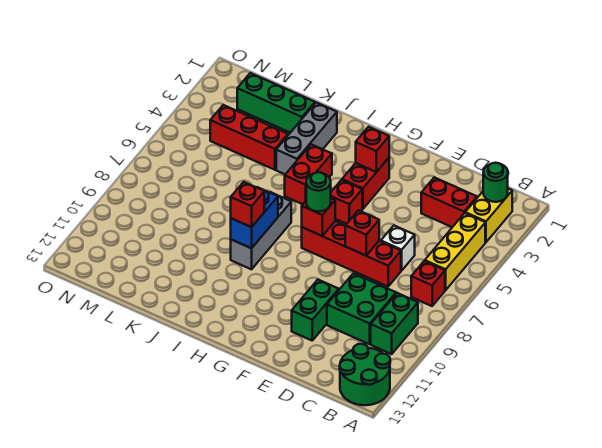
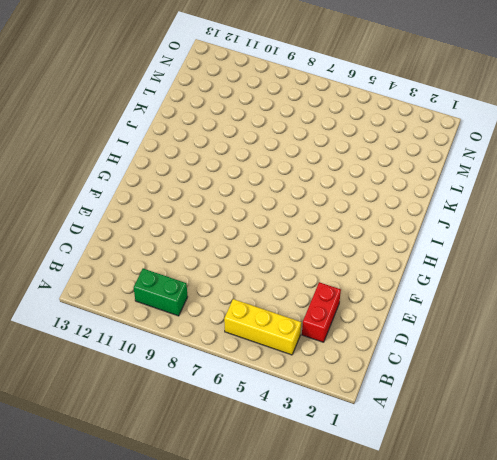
none -> green 2x2 round brick [340,344,390,405]
none -> yellow 1x2 brick [465,189,512,242]
none -> red 1x1 brick [411,261,445,306]

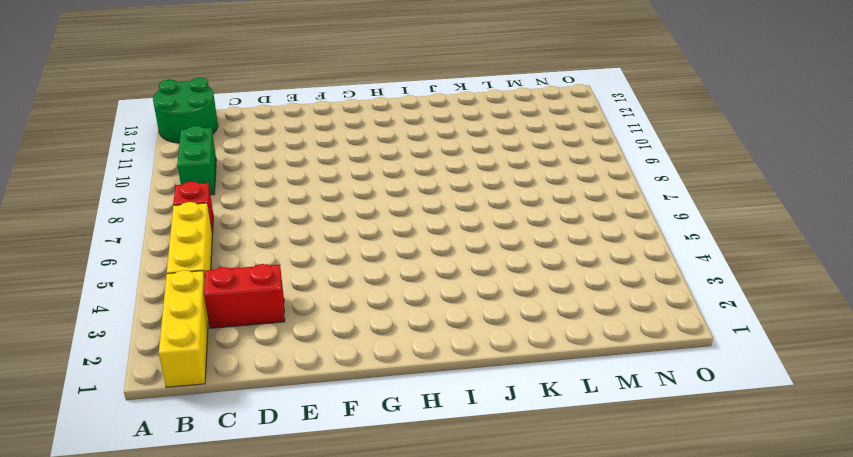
yellow 1x3 brick [159,270,208,387] -> yellow 1x2 brick [465,189,512,242]
none -> green 2x2 brick [327,273,396,344]
none -> white 1x1 brick [381,225,415,271]
none -> red 1x4 brick [302,221,401,286]

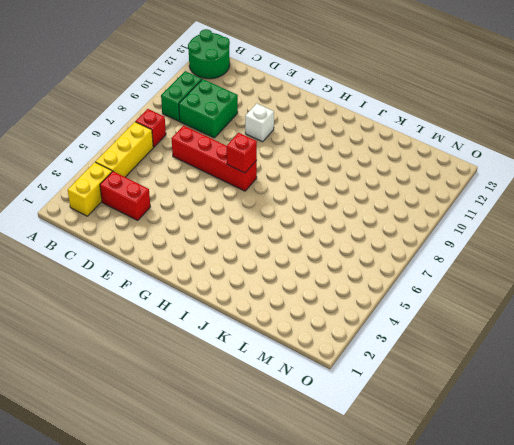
white 1x1 brick [245,103,274,142] -> white 1x1 brick moved to [381,225,415,271]
none -> green 1x2 brick [292,280,339,340]
none -> red 1x2 brick [342,158,389,209]
none -> red 1x1 brick [331,180,362,224]

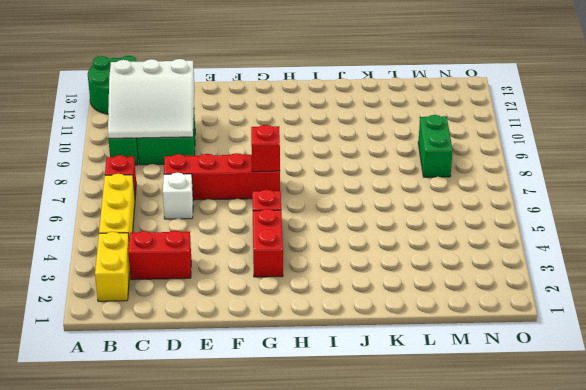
white 3x3 slope [108,59,195,138] -> none
green 1x2 brick [418,115,453,177] -> green 1x2 brick moved to [292,280,339,340]
none -> red 1x2 brick [285,144,332,204]
none -> grey 1x3 brick [231,192,291,269]
none -> grey 1x3 brick [276,103,337,174]

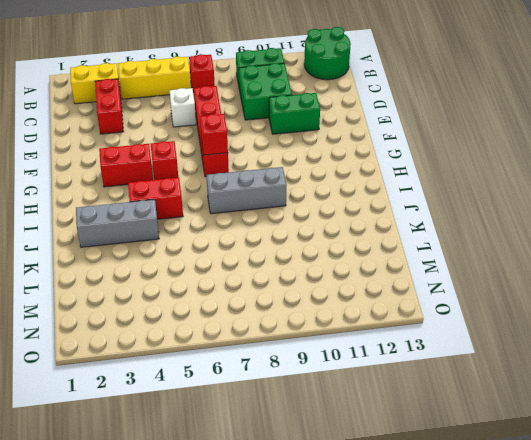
none -> green 1x3 brick [237,73,315,133]
none -> red 1x3 brick [210,105,288,170]
none -> green 1x1 round brick [483,163,508,202]

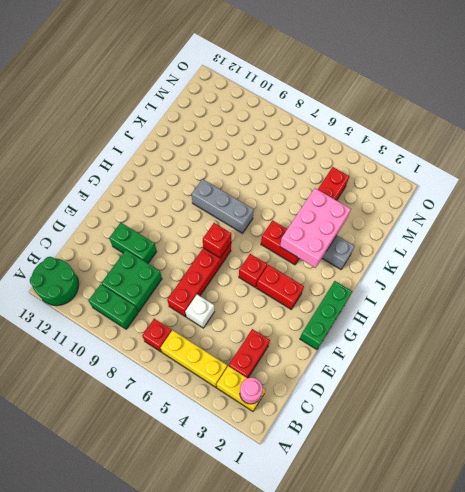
pink 1x1 round brick [240,378,263,404] -> green 1x1 round brick [483,163,508,202]
green 1x3 brick [300,281,352,350] -> green 1x3 brick moved to [237,73,315,133]
pink 2x3 brick [280,188,351,268] -> none
none -> red 1x1 brick [345,210,379,256]
none -> red 1x1 brick [356,127,389,172]
none -> blue 1x2 brick [231,187,278,248]

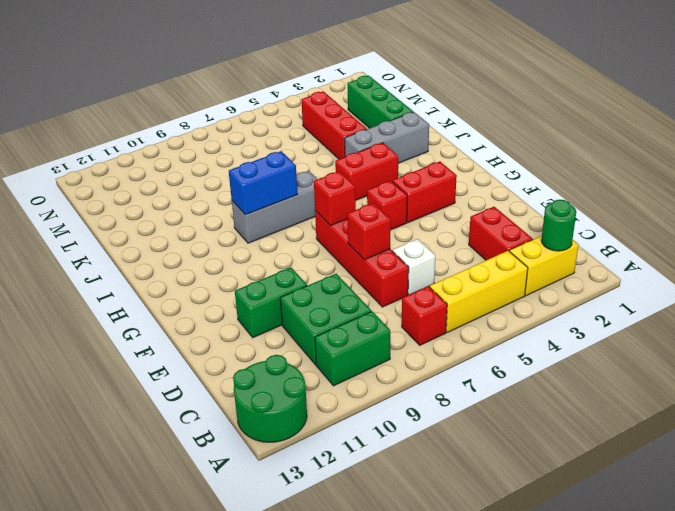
none -> red 1x1 brick [356,127,389,172]
none -> green 1x1 round brick [306,172,331,212]
none -> red 1x1 brick [231,182,264,227]

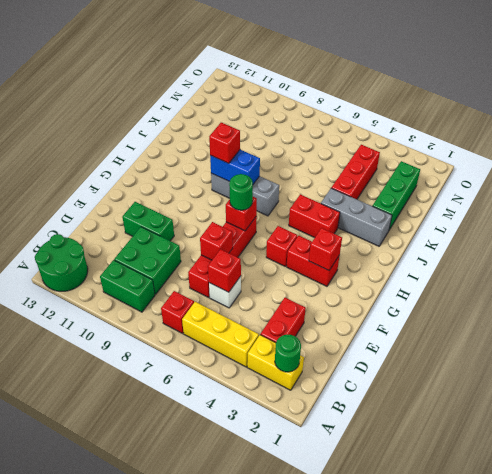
red 1x1 brick [208,249,241,292] -> none

